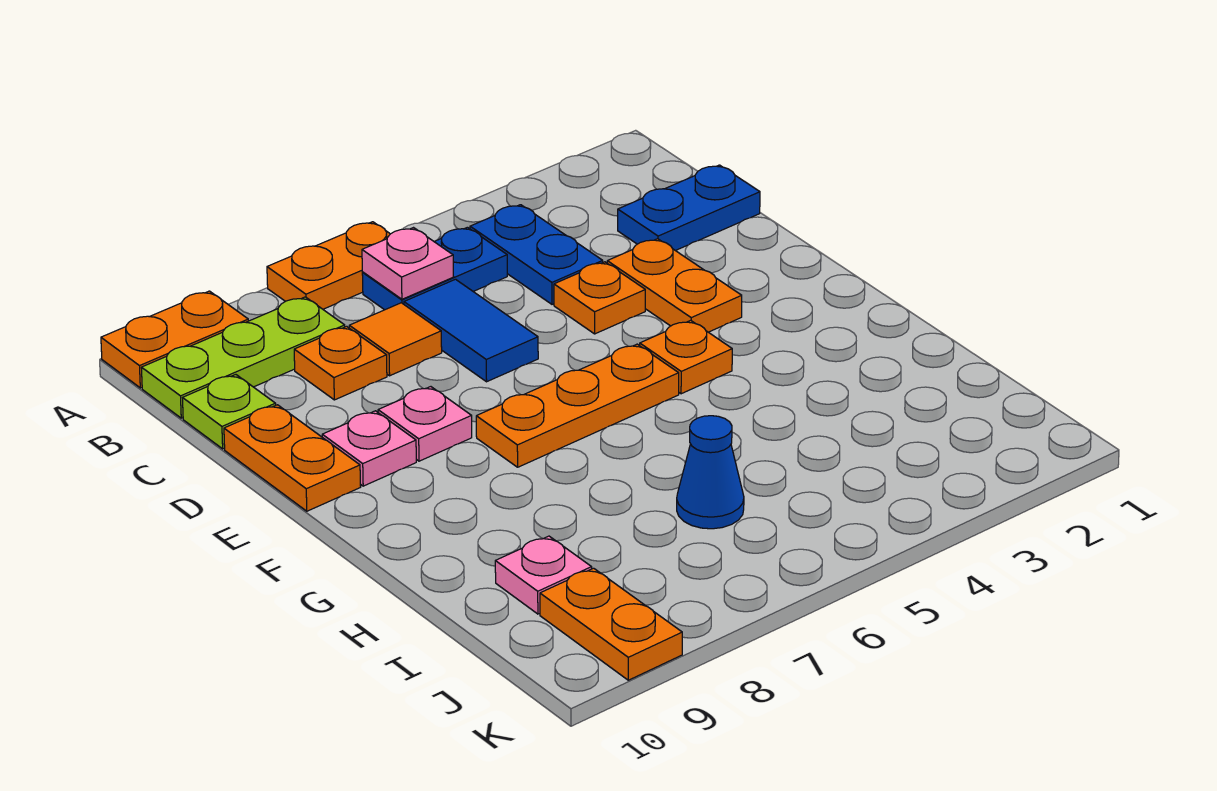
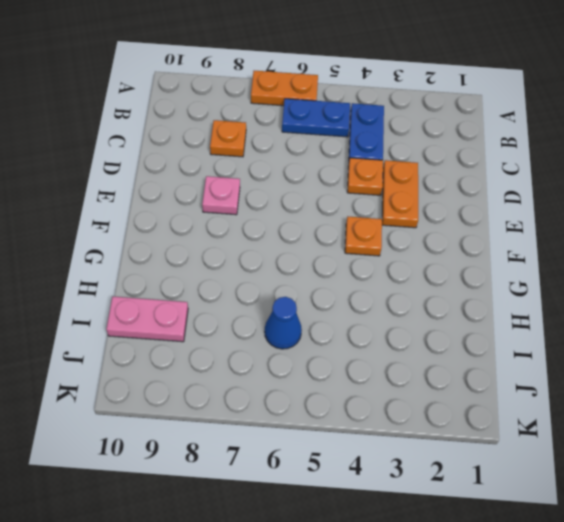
pink 1x2 plate [106,297,188,342] -> pink 1x1 plate [495,536,592,614]
none -> orange 1x2 plate [101,291,248,388]
none -> lime 1x3 plate [141,297,345,418]
none -> blue 1x2 plate [618,165,760,251]

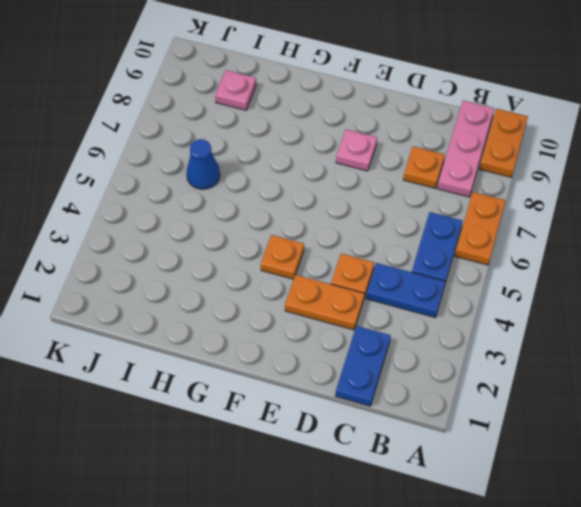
pink 1x3 plate [437,100,494,197] -> lime 1x3 plate [141,297,345,418]
none -> blue 1x2 tile [404,279,538,382]
none -> orange 1x1 tile [349,303,442,376]
none -> lime 1x1 plate [183,375,276,449]

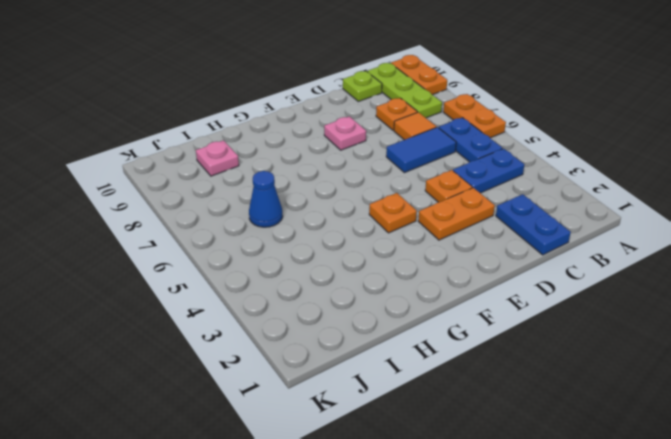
none -> orange 1x2 plate [224,405,361,511]
none -> pink 1x1 plate [322,411,416,486]
none -> orange 1x3 plate [476,344,679,467]

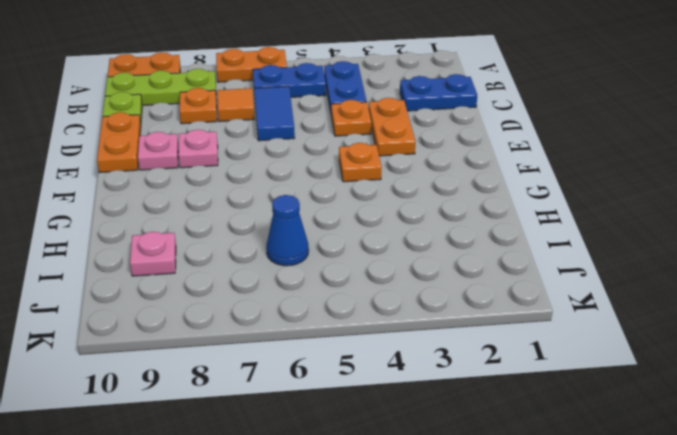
none -> orange 1x3 plate [476,344,679,467]
none -> orange 1x2 plate [540,568,682,680]
none -> pink 1x1 plate [362,228,453,299]

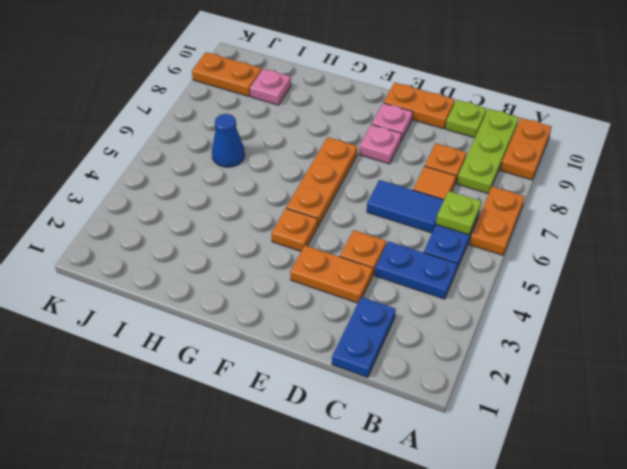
lime 1x1 plate [436,191,481,235] -> pink 1x1 plate [362,228,453,299]

